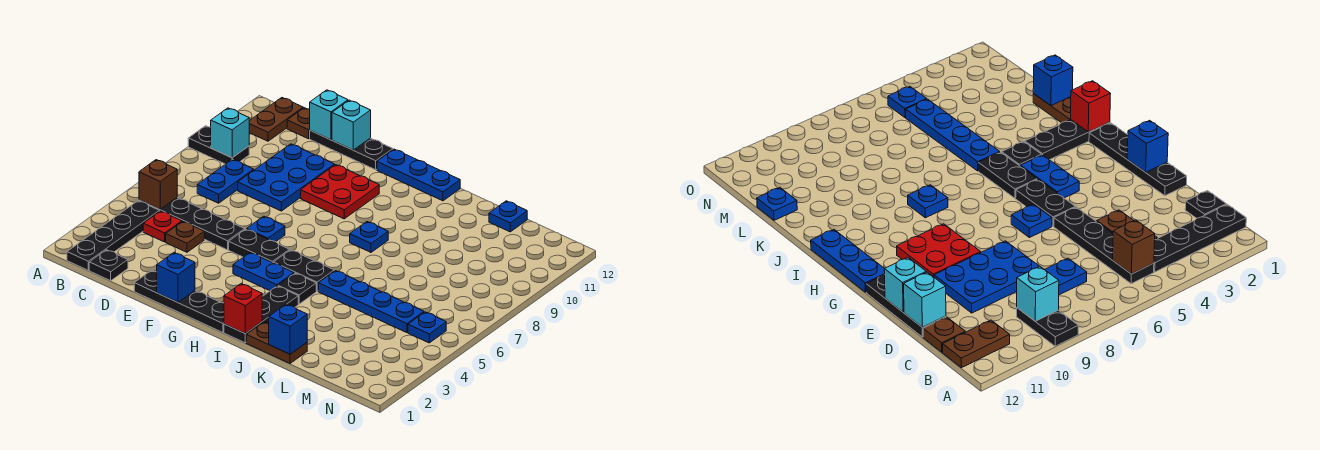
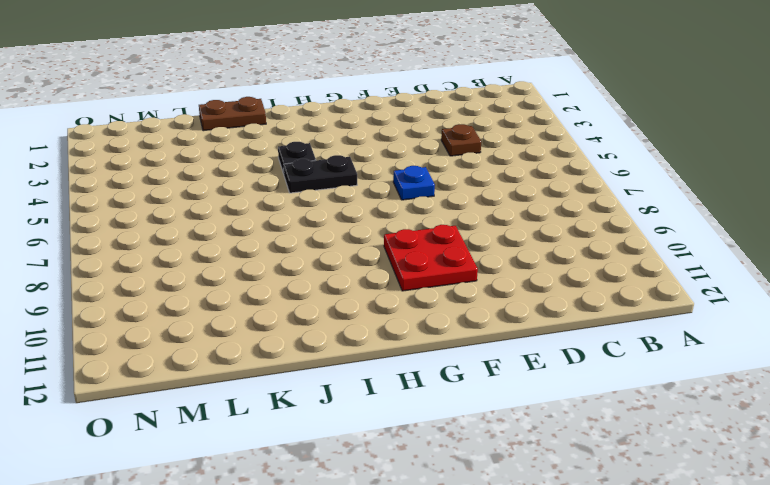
none -> black 1x2 plate [188,126,249,164]
none -> black 1x4 plate [67,201,159,270]
none -> black 1x4 plate [139,198,245,250]
none -> brown 1x2 plate [249,98,303,141]

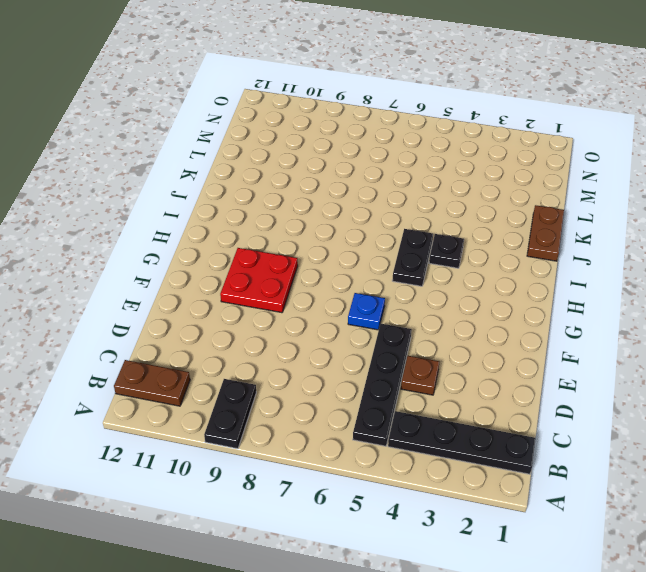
none -> black 1x1 plate [89,250,128,281]
none -> red 1x1 plate [143,211,182,242]
none -> blue 1x2 plate [197,159,254,203]
none -> brown 1x1 plate [287,108,310,139]

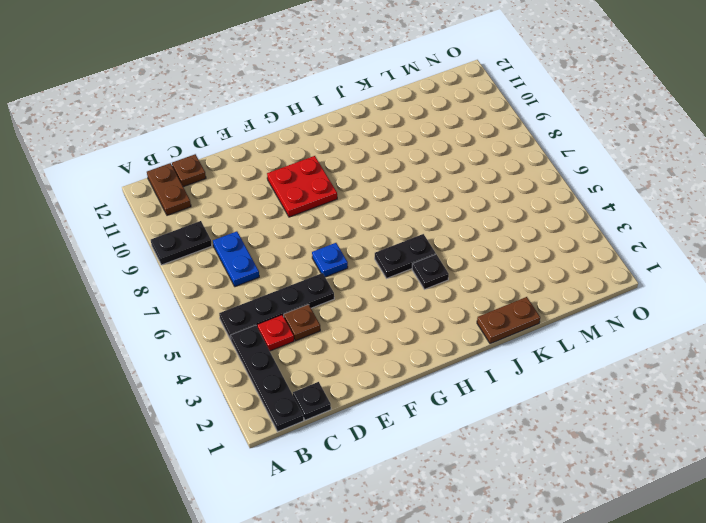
none -> blue 2x3 plate [238,144,335,211]
none -> black 1x3 plate [310,131,393,170]
none -> black 1x4 plate [134,271,224,332]
none -> black 1x2 plate [229,229,289,263]

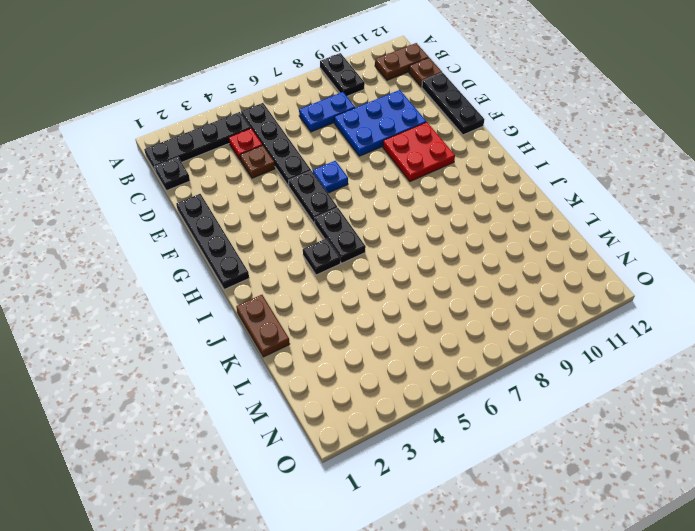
none -> blue 1x2 plate [233,252,294,291]
none -> blue 1x3 plate [377,149,460,201]
none -> black 1x3 plate [224,286,298,343]
none -> blue 1x1 plate [350,222,388,252]

